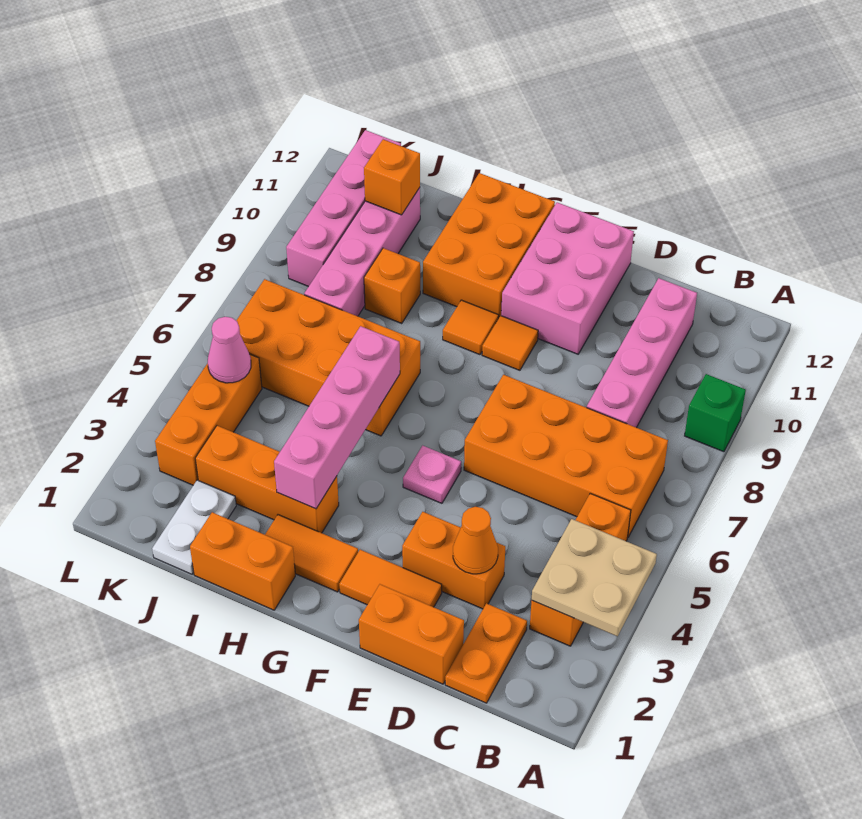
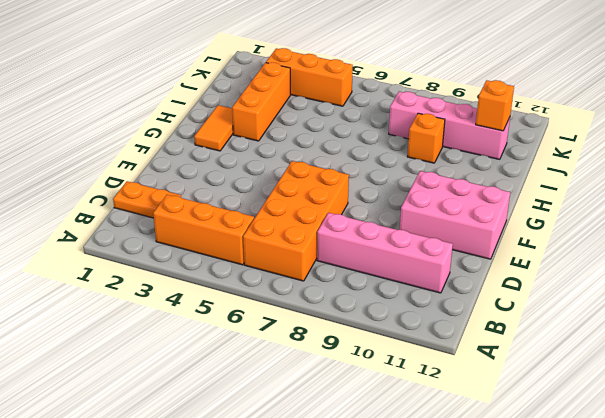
none -> green 1x1 brick [685,374,746,452]
none -> orange 1x2 brick [359,584,464,684]
none -> orange 1x2 brick [402,512,505,609]

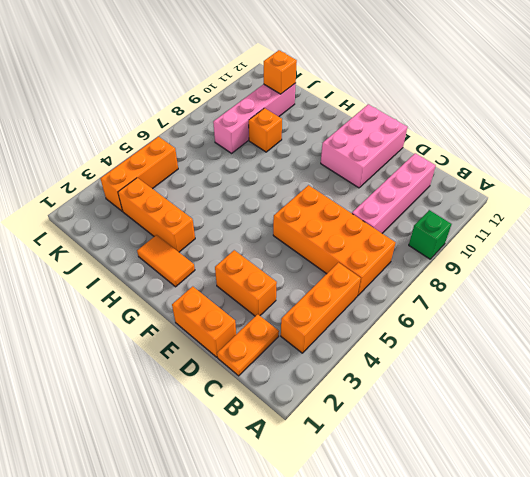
none -> orange 1x2 tile [339,550,442,607]
none -> pink 1x1 plate [403,446,461,503]
none -> orange 1x1 tile [482,316,538,370]

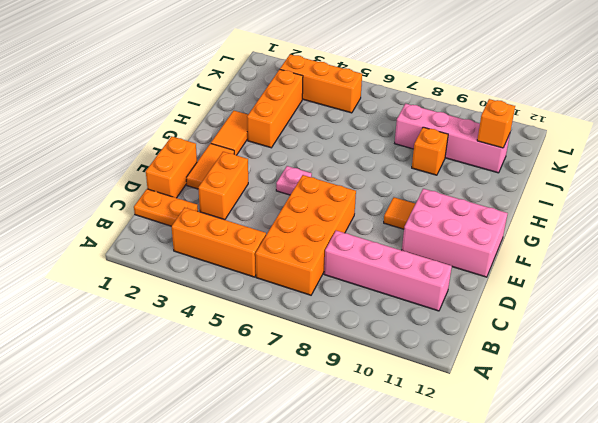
none -> green 1x1 brick [685,374,746,452]
none -> orange 1x1 tile [443,300,499,355]
none -> orange 2x3 brick [423,173,555,318]

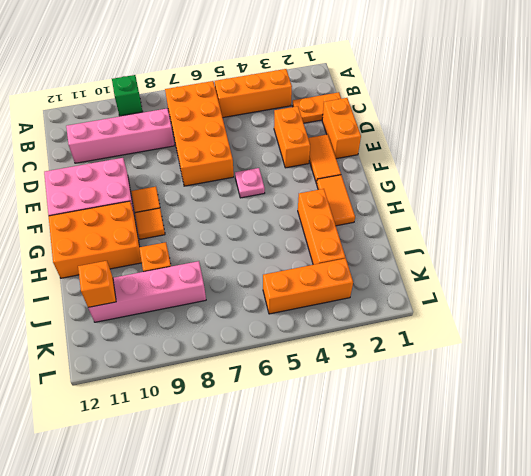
none -> orange 1x2 brick [190,512,295,610]
none -> orange 2x4 brick [236,279,420,436]
none -> white 1x2 plate [152,480,236,574]

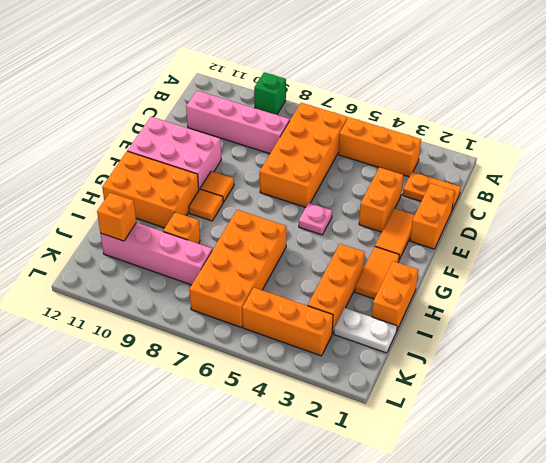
none -> pink 1x4 brick [286,130,401,287]
none -> tan 2x2 plate [532,519,657,636]
none -> orange 1x1 cone [453,507,498,574]

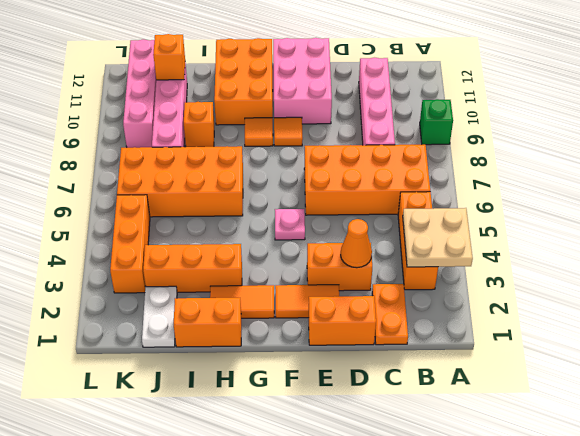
none -> pink 1x4 brick [274,326,400,509]
none -> pink 1x1 cone [208,317,251,383]

